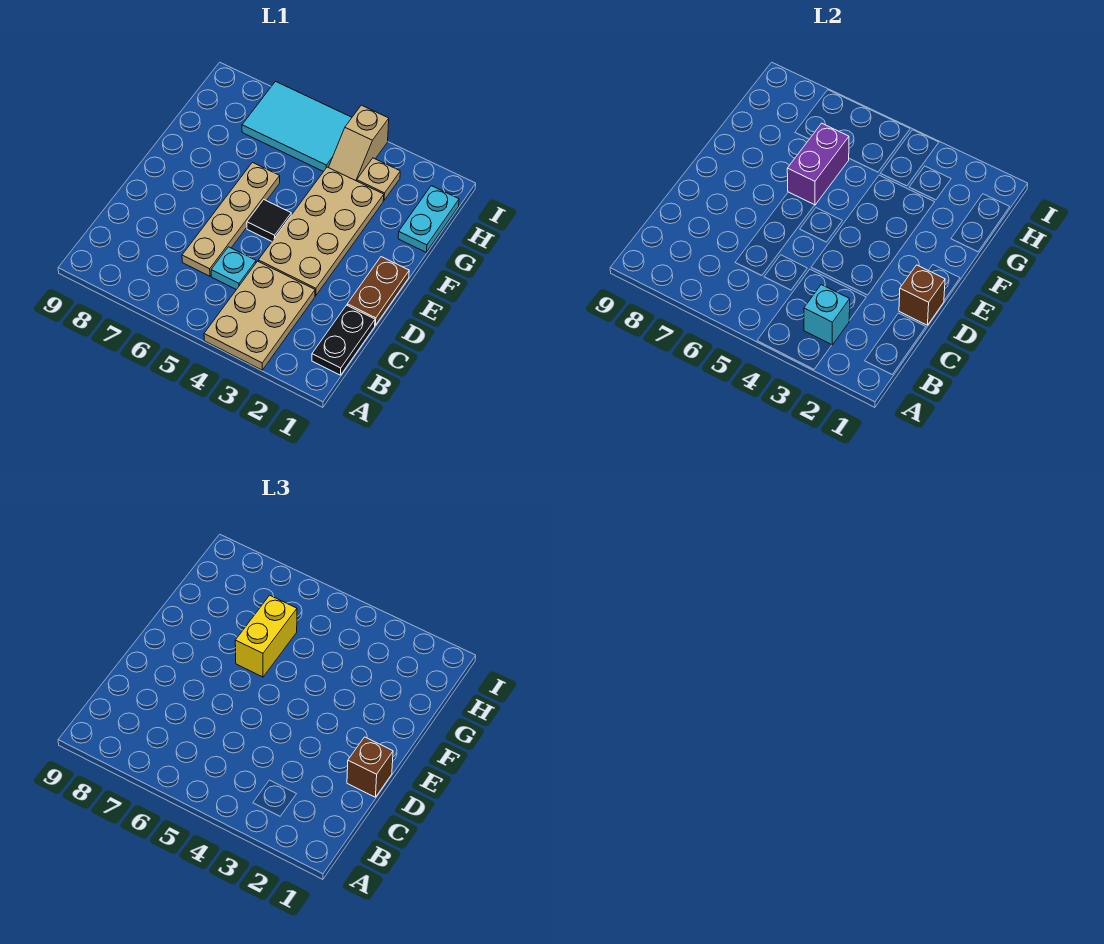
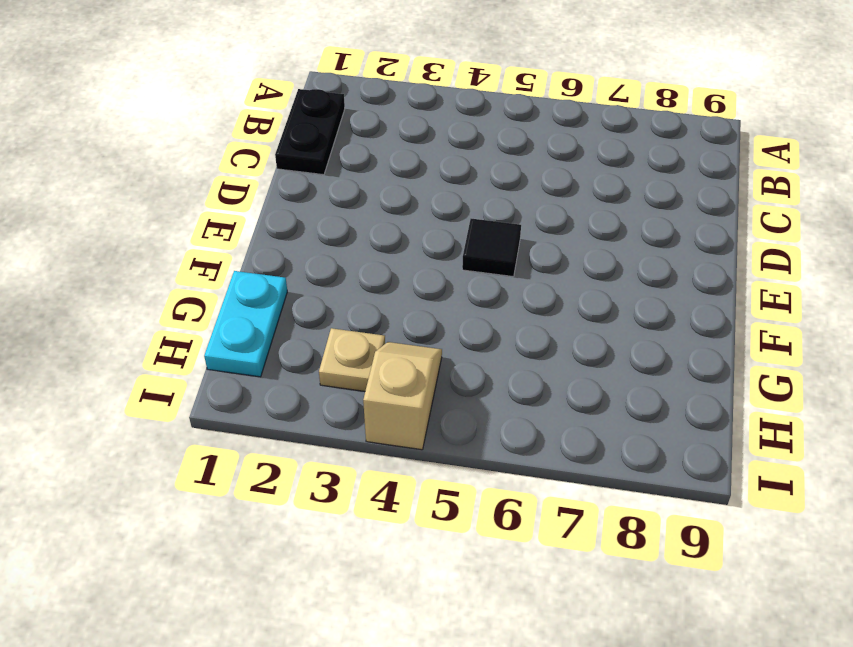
none -> tan 2x3 plate [204,261,315,370]
none -> cyan 1x1 plate [211,247,256,290]
none -> tan 1x4 plate [182,163,280,276]

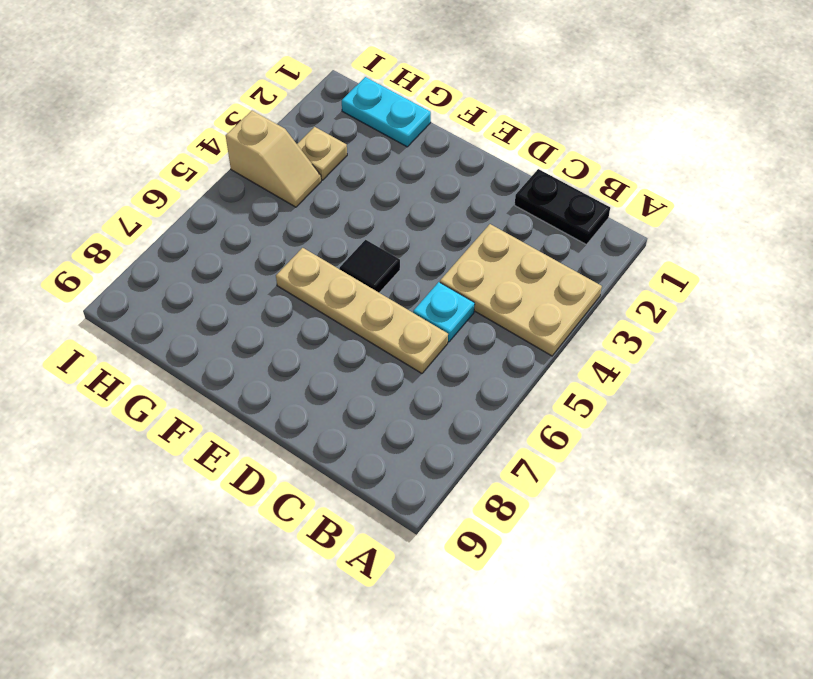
none -> brown 1x2 plate [347,257,409,325]
none -> tan 2x4 plate [258,167,384,296]
none -> cyan 2x3 tile [242,82,352,172]

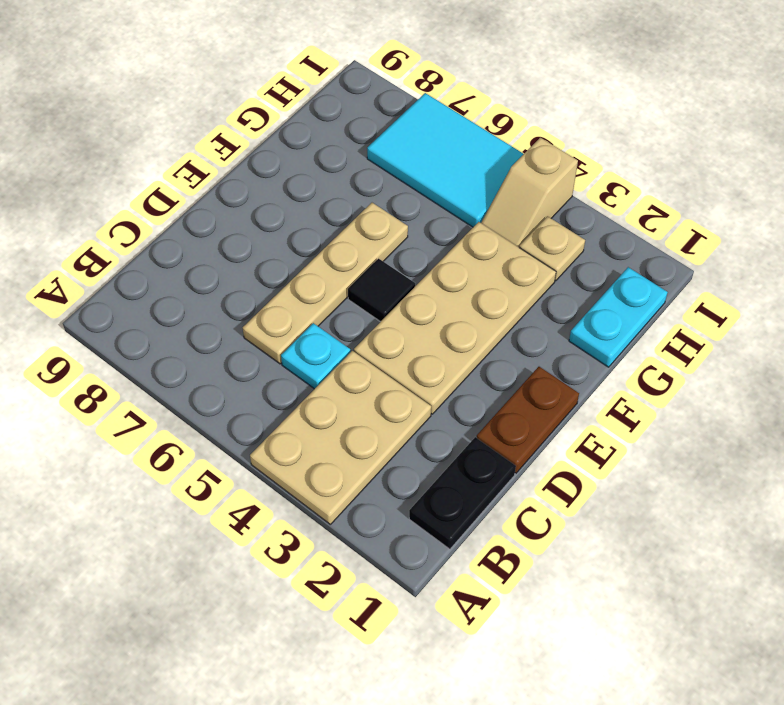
none -> cyan 1x1 brick [804,285,850,345]
none -> brown 1x1 brick [899,265,945,325]
none -> purple 1x2 brick [787,123,849,205]

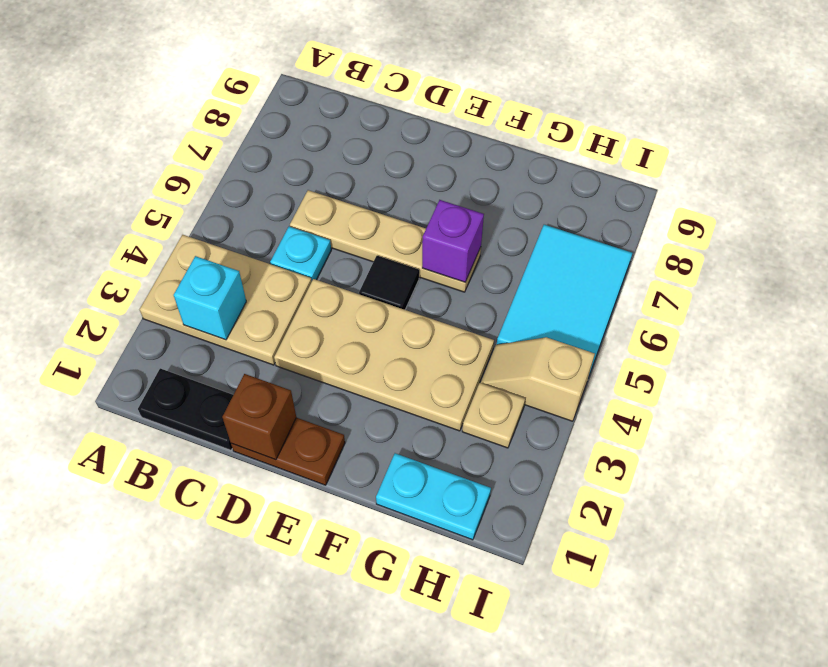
purple 1x1 brick [422,200,484,282] -> purple 1x2 brick [787,123,849,205]
none -> brown 1x1 brick [347,737,393,797]
none -> yellow 1x2 brick [235,595,297,677]

